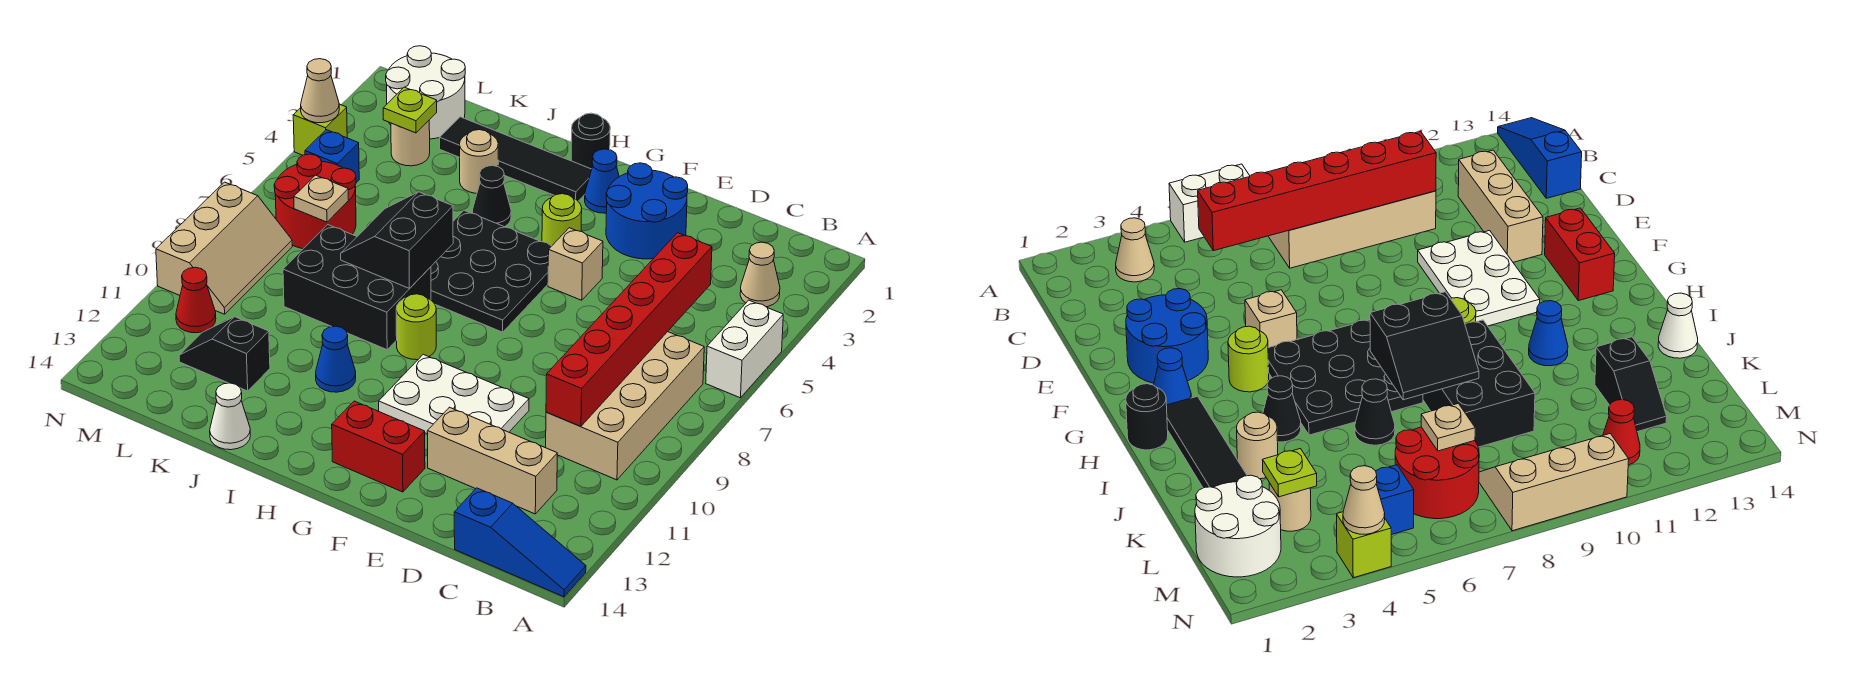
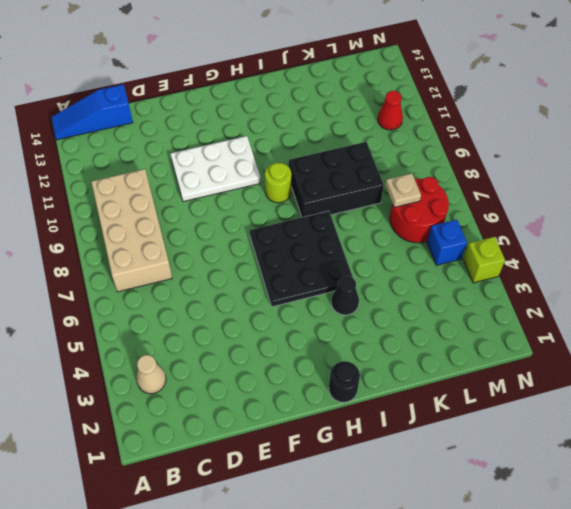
none -> white 1x2 brick [706,300,783,398]
none -> tan 1x3 brick [427,407,557,514]
none -> blue 2x2 round brick [606,163,688,259]
none -> tan 1x1 brick [548,228,603,300]

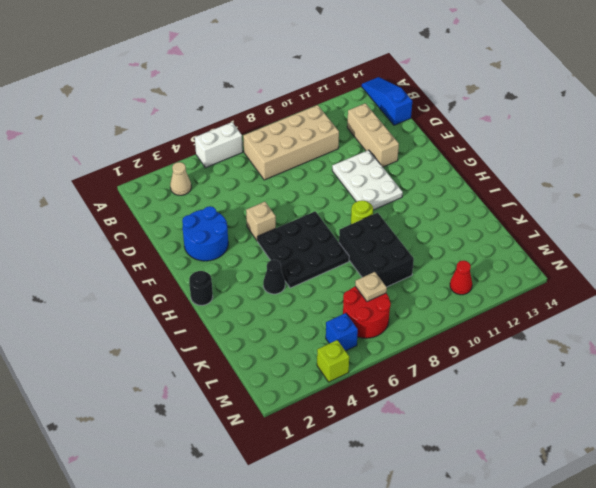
none -> red 1x2 brick [332,401,425,492]
none -> blue 1x1 cone [585,149,619,213]
none -> lime 1x1 round brick [542,194,582,246]
none -> black 1x4 tile [440,117,592,201]

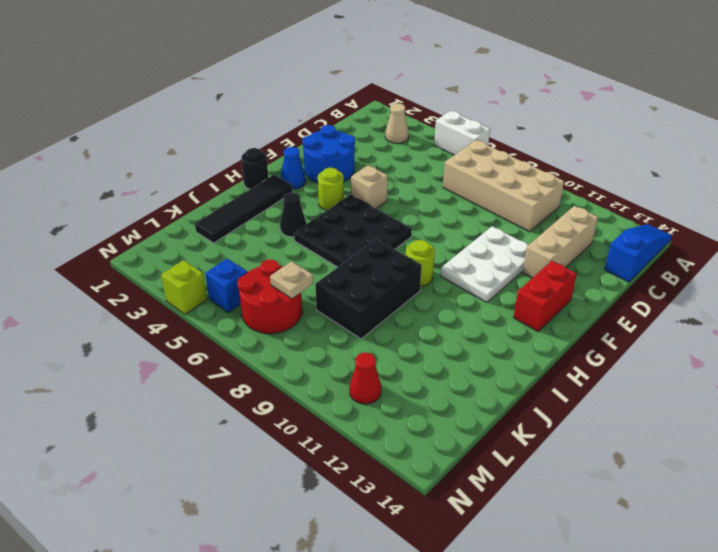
none -> blue 1x1 cone [316,326,356,392]
none -> tan 1x1 round brick [460,130,498,193]
none -> black 1x1 cone [1355,379,1395,445]
none -> white 1x1 cone [210,383,250,450]

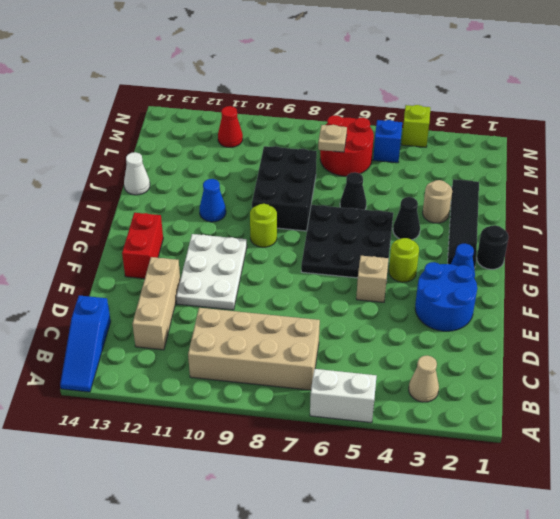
none -> black 1x2 slope [179,317,270,391]
none -> white 2x2 round brick [386,46,465,139]
none -> tan 1x1 round brick [391,121,430,166]
none -> tan 2x3 slope [156,182,292,314]

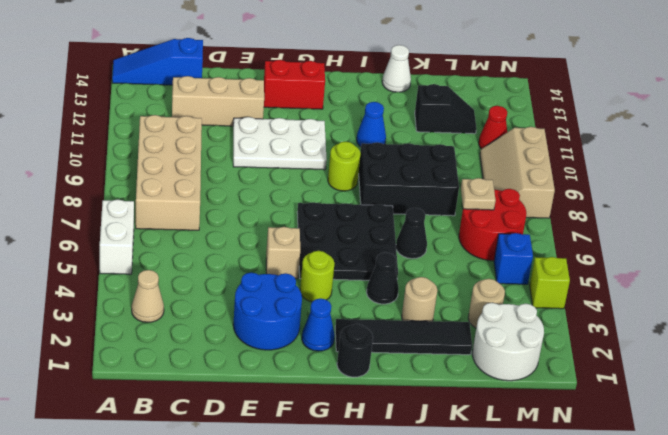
none -> red 1x6 brick [546,233,712,427]
none -> black 2x2 slope [341,192,453,288]
none -> lime 1x1 plate [383,87,437,133]
none -> tan 1x1 cone [301,59,339,123]

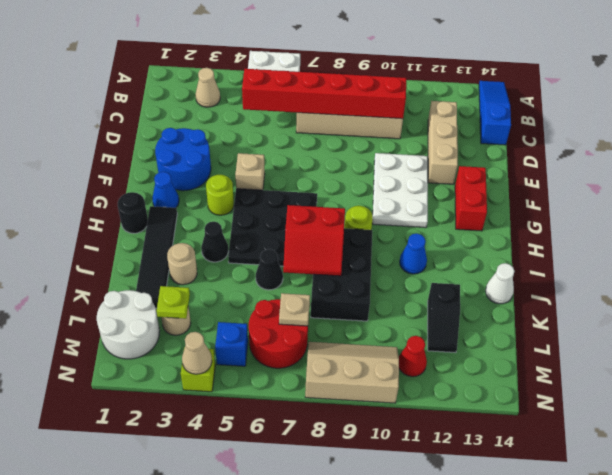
red 2x2 slope [283,205,345,276] -> black 2x2 slope [341,192,453,288]

